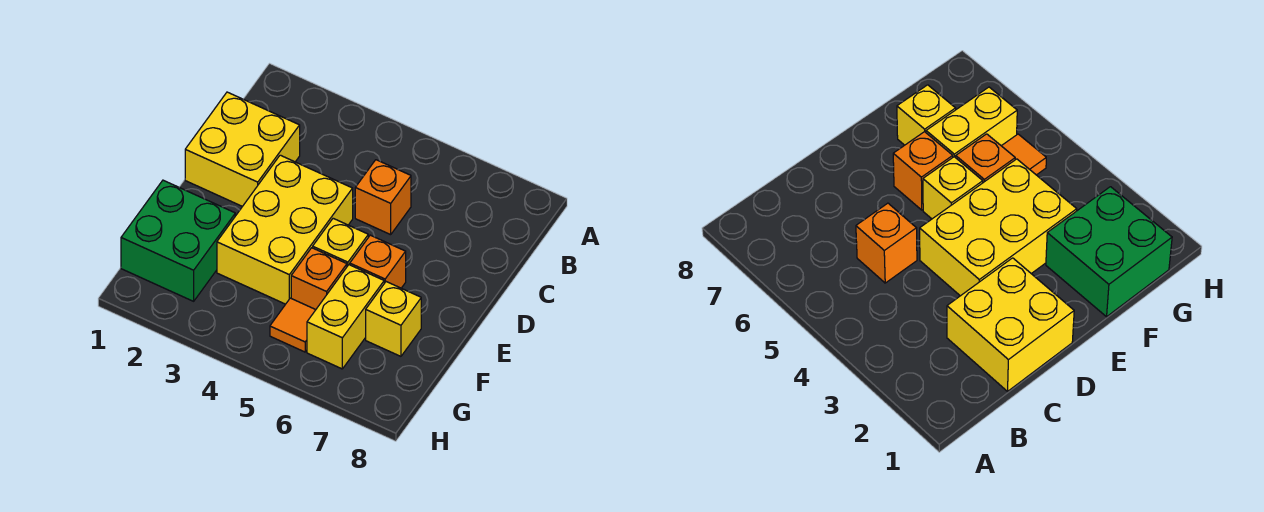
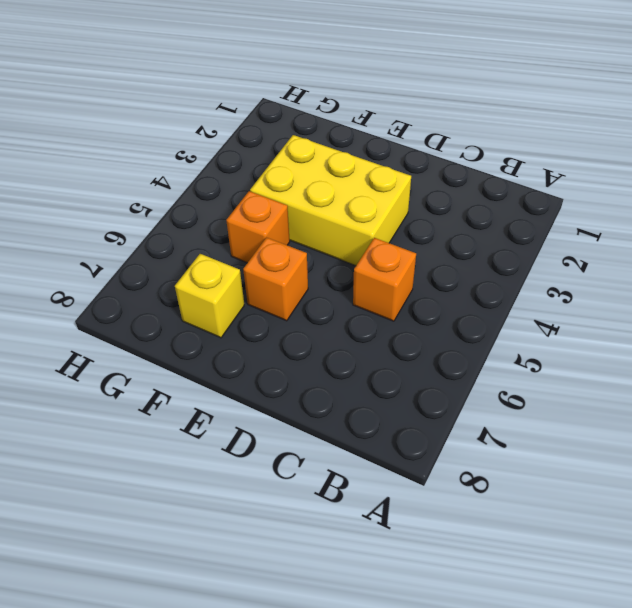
none -> yellow 2x2 brick [185,92,300,206]
none -> yellow 1x1 brick [313,218,368,266]

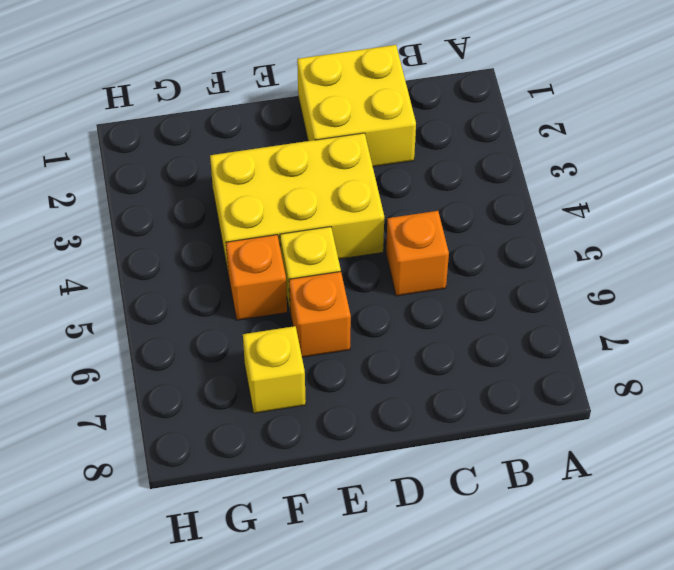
none -> green 2x2 brick [121,180,235,301]
none -> yellow 1x2 brick [307,265,384,369]

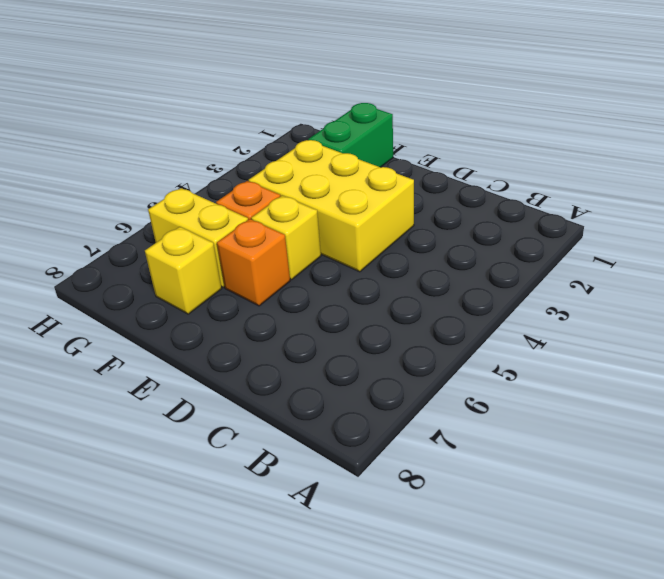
green 1x2 brick [308,103,393,167] -> green 2x2 brick [121,180,235,301]
none -> yellow 2x2 brick [185,92,300,206]
none -> orange 1x1 brick [355,160,411,235]

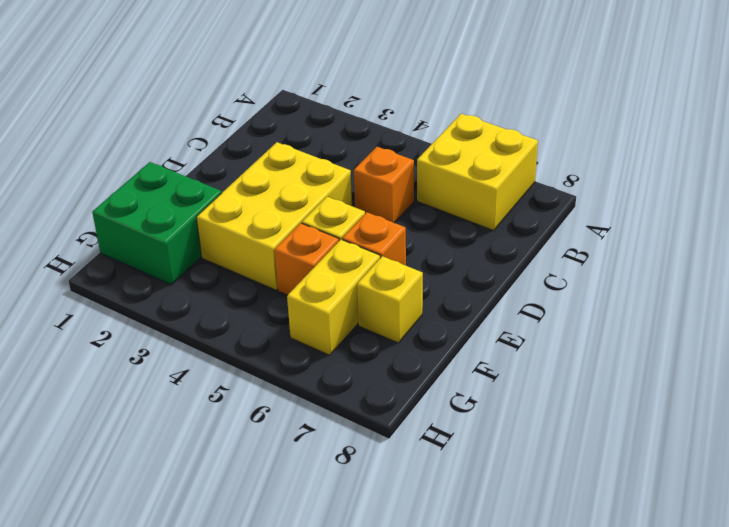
yellow 2x2 brick [417,114,538,231] -> yellow 2x2 brick moved to [185,92,300,206]
none -> orange 1x1 tile [270,298,315,352]

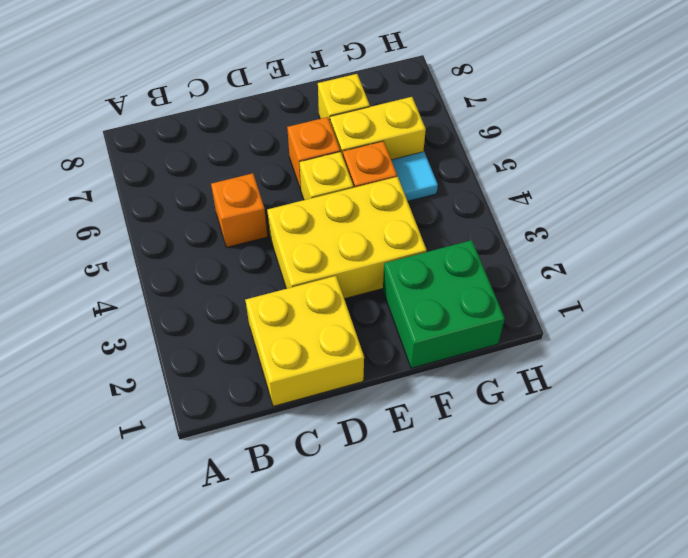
cyan 1x1 tile [392,152,438,201] -> orange 1x1 tile [270,298,315,352]

